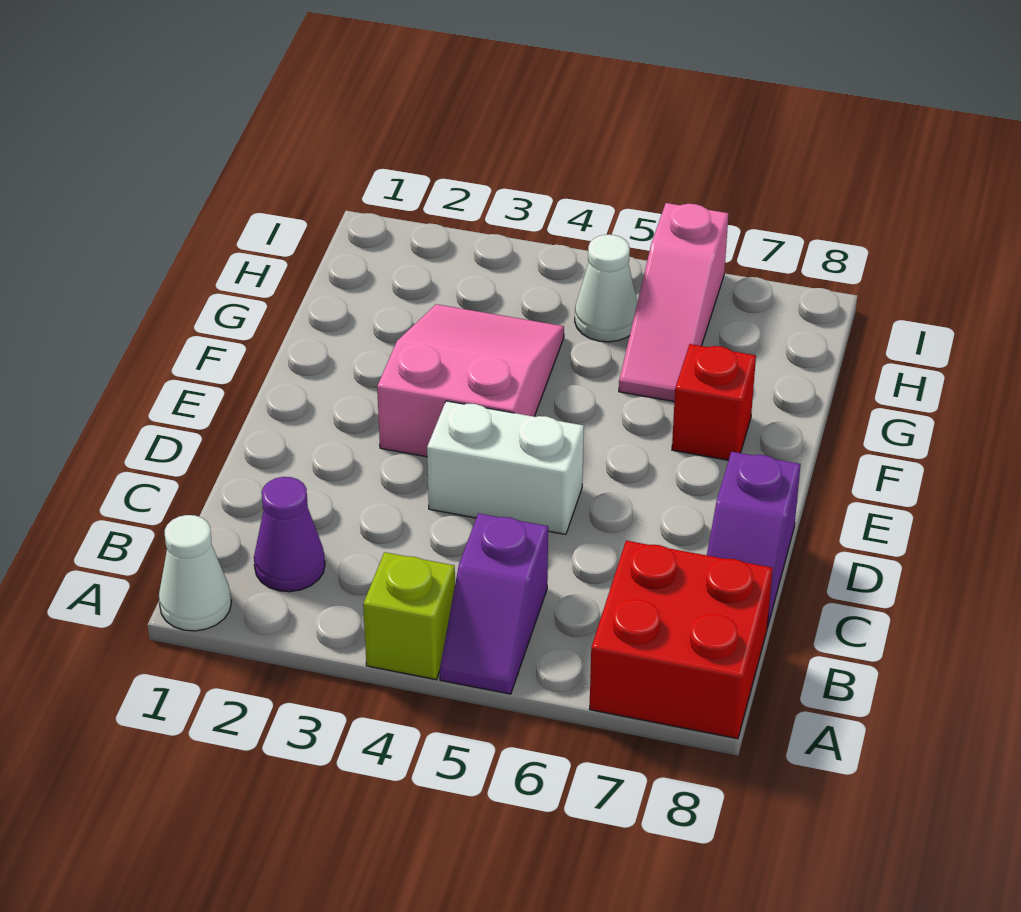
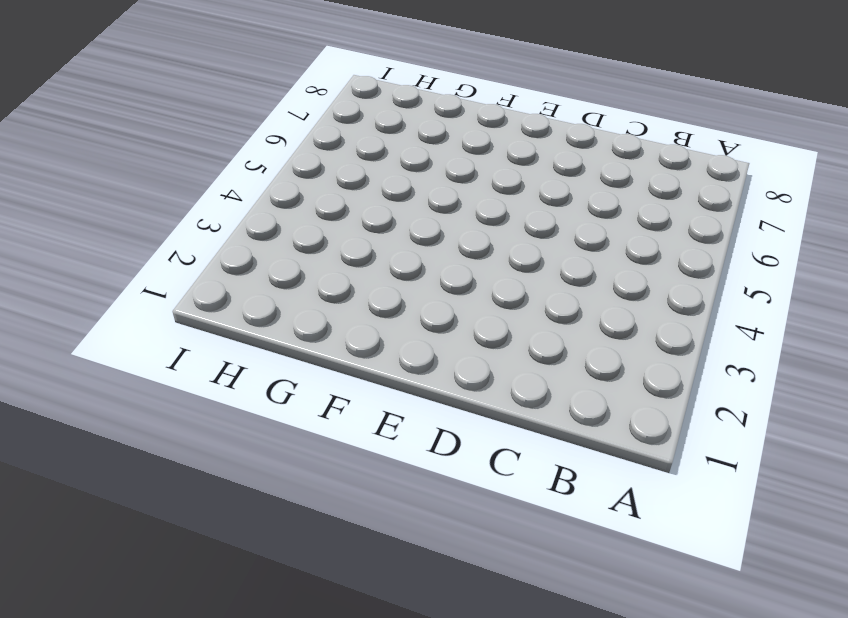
none -> white 1x1 cone [159,515,231,631]
none -> lime 1x1 brick [363,552,455,679]

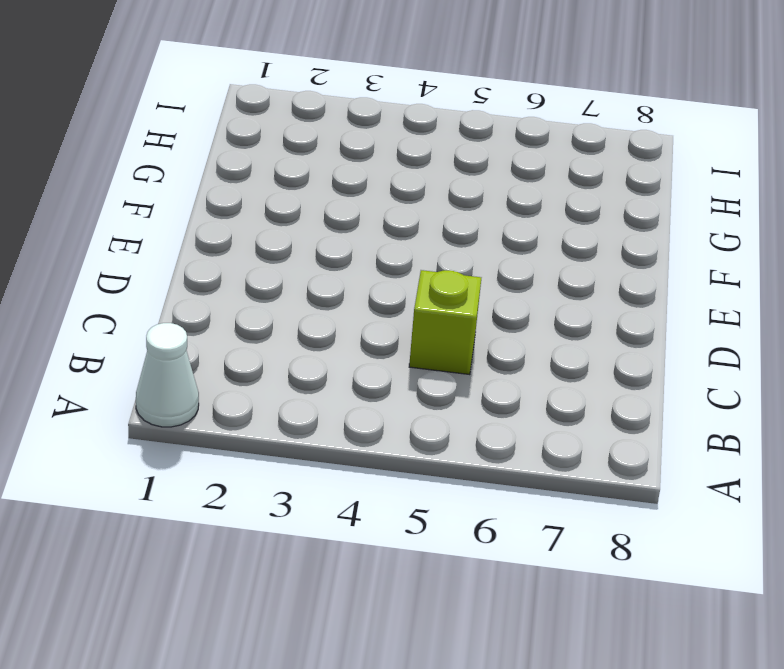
lime 1x1 brick [409,270,481,375] -> lime 1x1 brick moved to [363,552,455,679]
none -> purple 1x2 slope [440,513,548,694]
none -> red 2x2 brick [590,541,773,739]

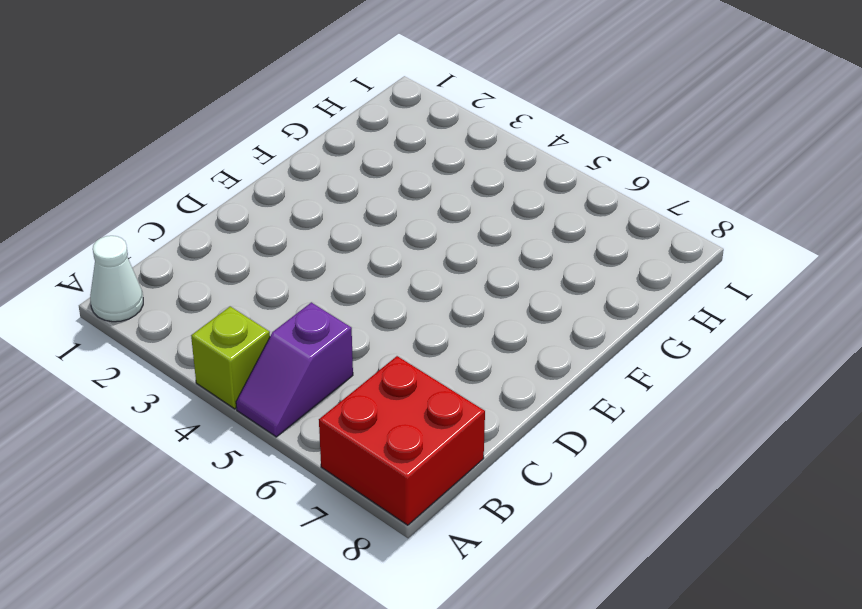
none -> purple 1x1 cone [254,477,325,592]
none -> purple 1x2 slope [707,452,801,627]

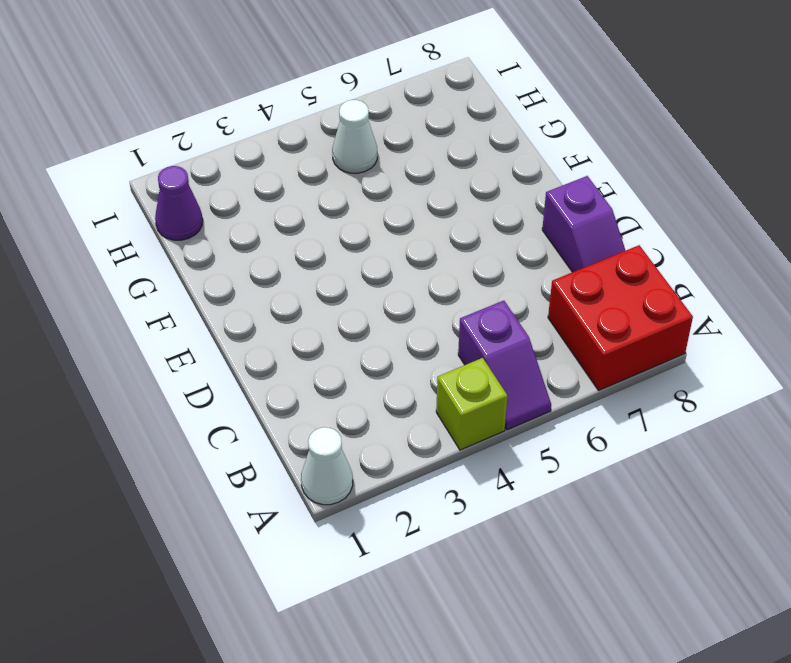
purple 1x1 cone [155,166,203,240] -> purple 1x1 cone moved to [254,477,325,592]
none -> white 1x2 brick [427,401,584,535]
none -> pink 2x3 slope [377,304,564,457]

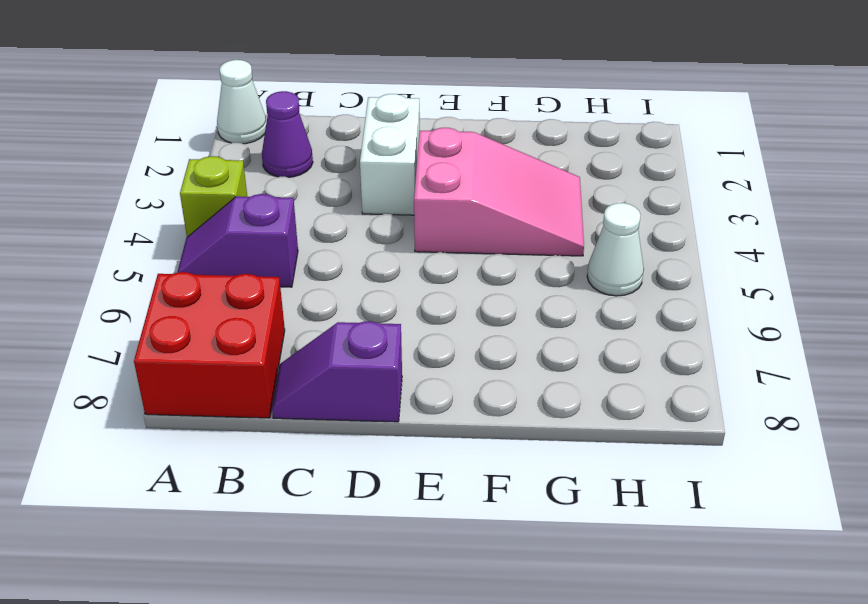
white 1x2 brick [360,94,420,215] -> white 1x2 brick moved to [427,401,584,535]
none -> red 1x1 brick [672,344,756,460]
none -> pink 1x3 slope [619,203,728,401]

